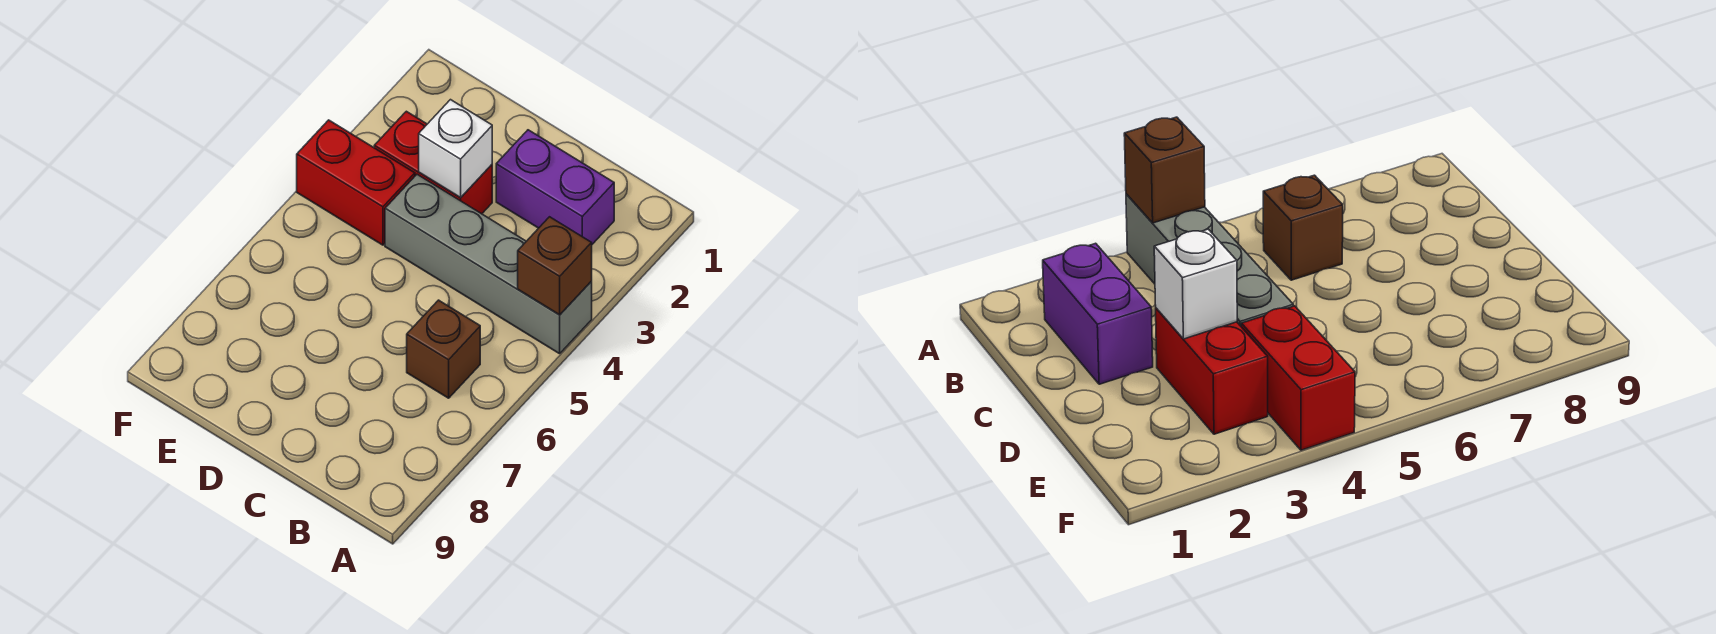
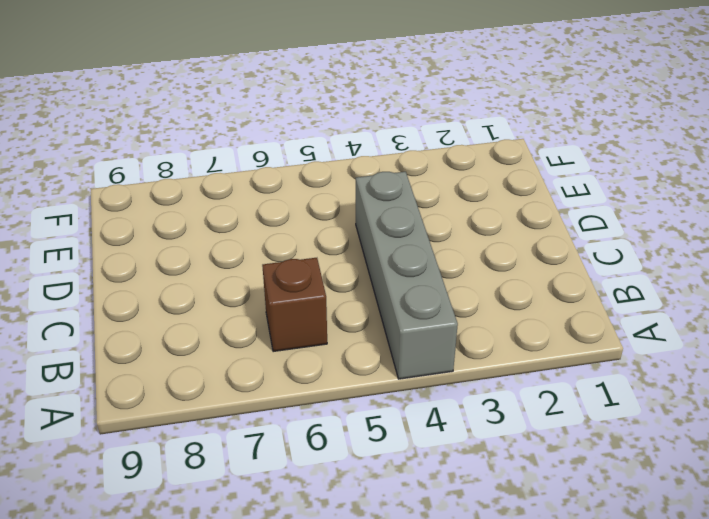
none -> purple 1x2 brick [496,130,614,244]
none -> red 1x2 brick [374,111,492,214]

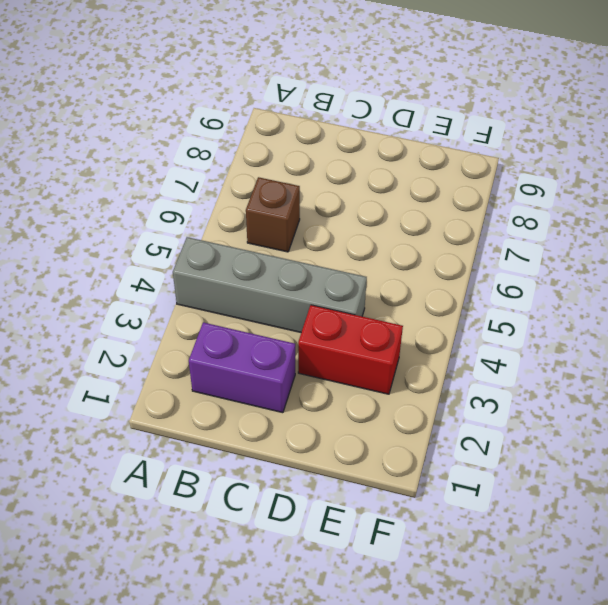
none -> red 1x2 brick [297,120,415,245]
none -> brown 1x1 brick [518,217,592,315]

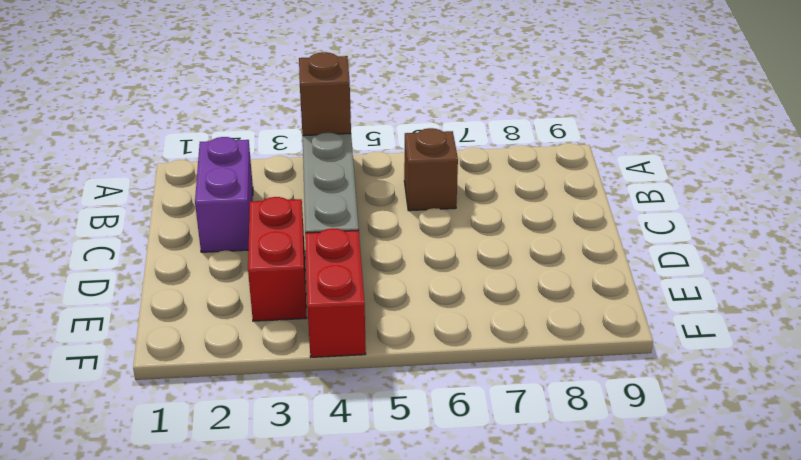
none -> white 1x1 brick [419,100,492,198]

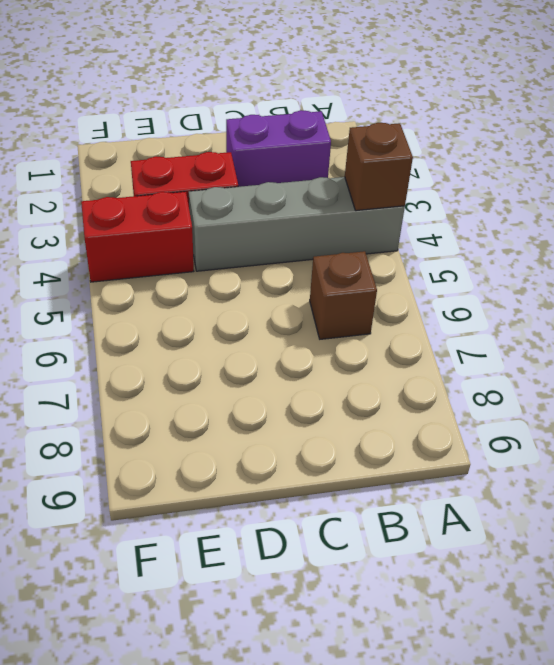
none -> white 1x1 brick [419,100,492,198]

